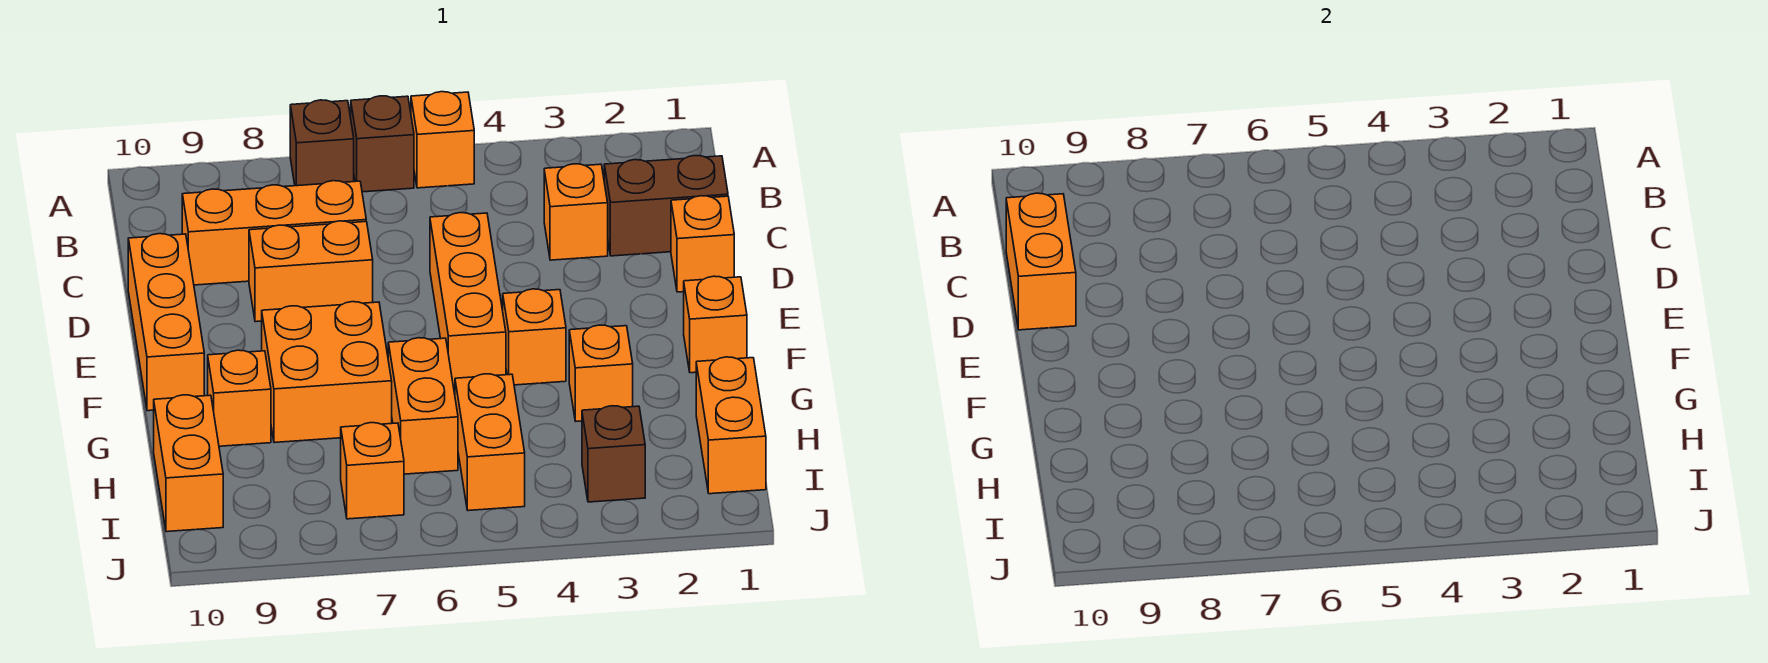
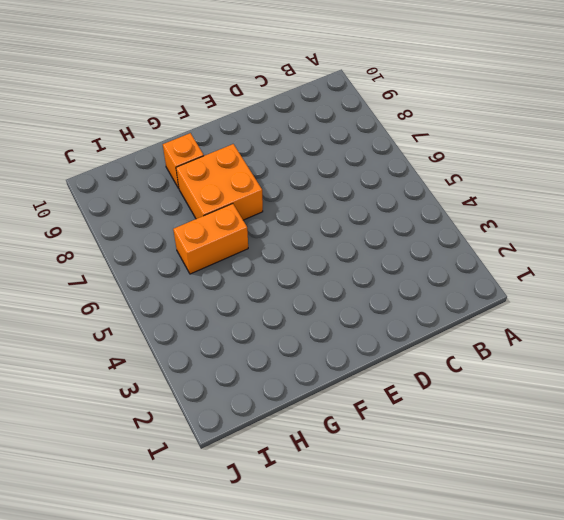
none -> orange 1x1 brick [411,92,474,188]
none -> brown 1x1 brick [351,96,414,192]
none -> brown 1x1 brick [290,100,354,186]

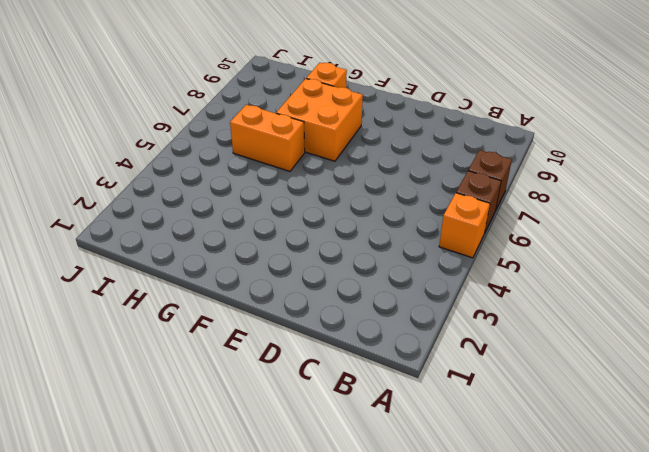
none -> brown 1x2 brick [604,155,728,256]
none -> orange 1x1 brick [544,164,608,260]
none -> orange 1x3 brick [182,181,366,285]

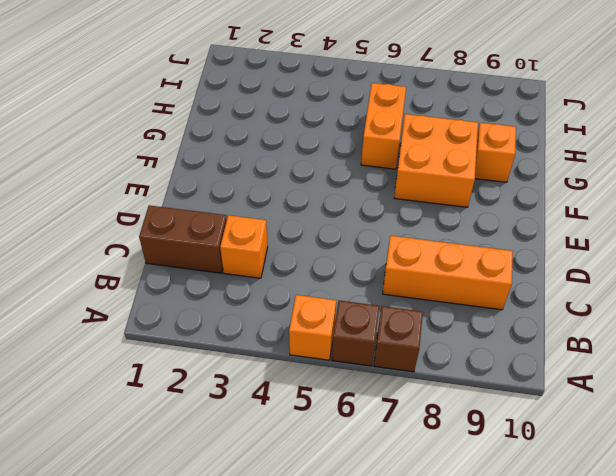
none -> orange 1x1 brick [671,196,734,292]
none -> orange 1x3 brick [430,213,506,389]
none -> orange 1x2 brick [249,221,373,322]

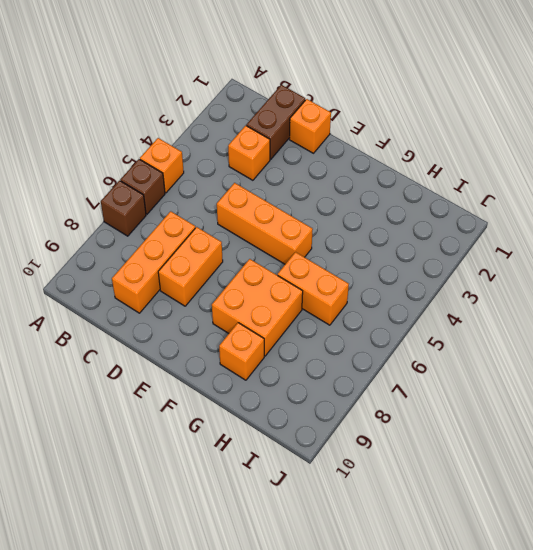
none -> orange 1x3 brick [128,234,204,411]
none -> orange 1x1 brick [684,276,747,373]
none -> orange 1x1 brick [503,289,566,385]

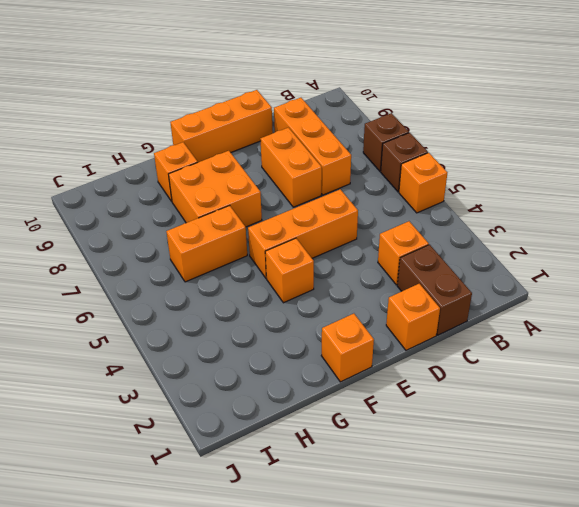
none -> orange 1x1 brick [569,325,633,421]
none -> orange 1x2 brick [696,357,766,494]
none -> orange 1x2 brick [455,374,525,511]

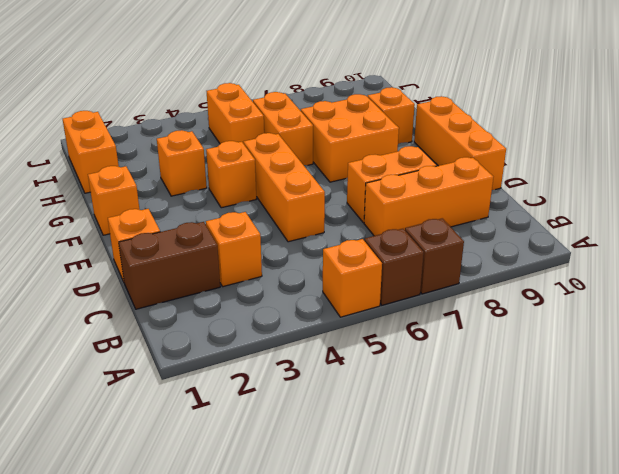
none -> orange 1x2 brick [154,395,223,532]
none -> brown 1x1 brick [582,406,645,502]
none -> orange 1x1 brick [341,423,404,519]

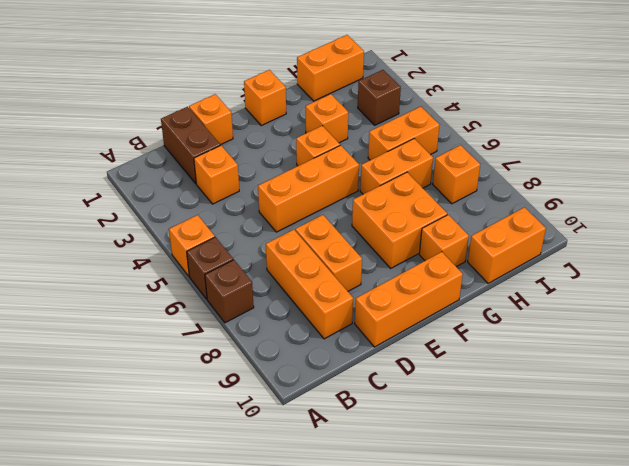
none -> orange 1x2 brick [1006,193,1076,330]

